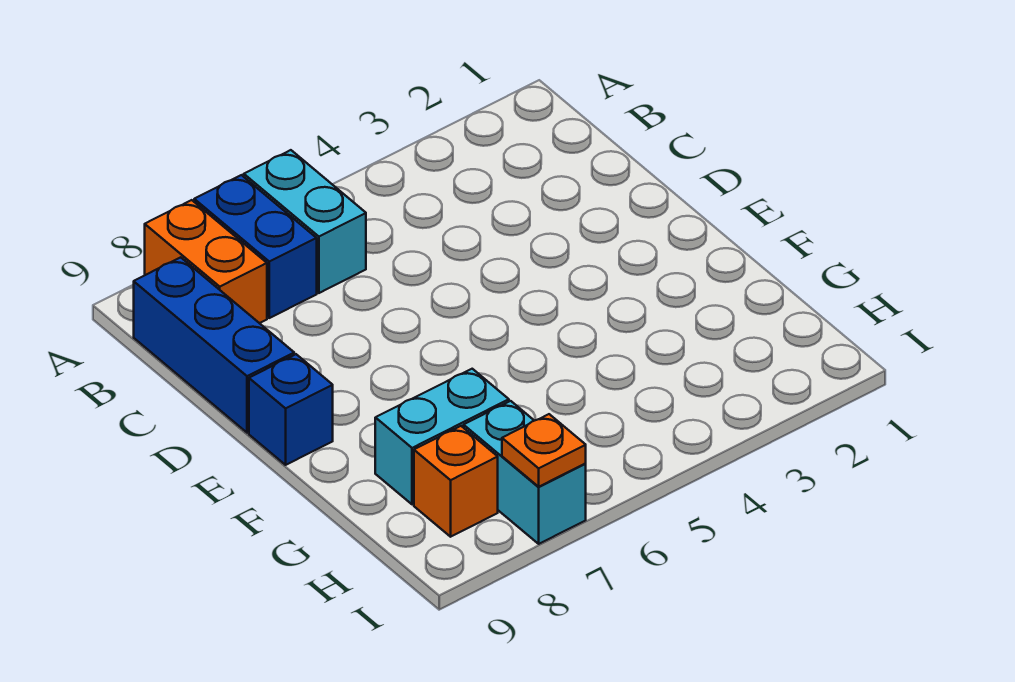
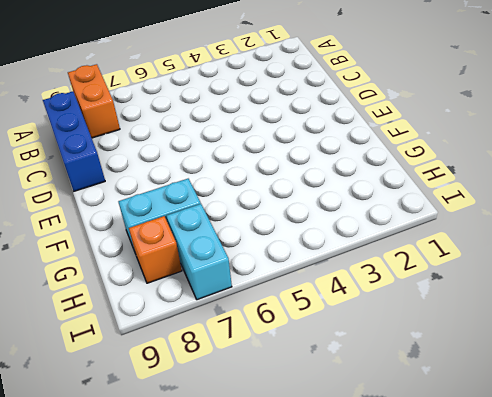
none -> cyan 1x2 brick [244,150,366,293]
none -> blue 1x2 brick [194,175,317,318]

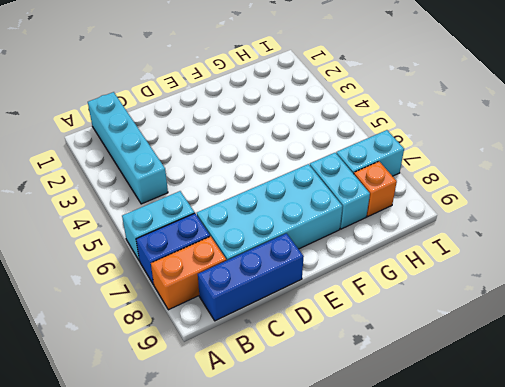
cyan 1x4 brick [88,92,168,204] -> none
cyan 2x4 brick [197,164,343,261] -> none
none -> blue 1x1 brick [249,354,333,465]
none -> orange 1x1 plate [502,414,586,487]

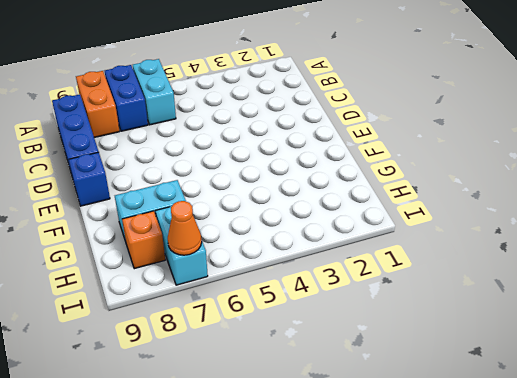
orange 1x1 cone [168,201,202,255] -> orange 1x1 plate [502,414,586,487]

